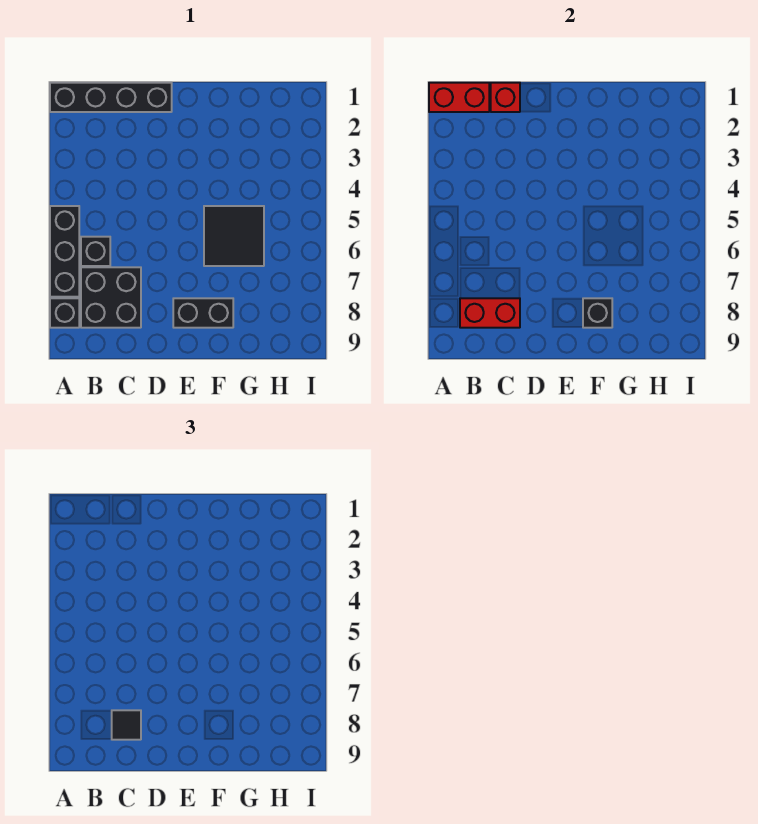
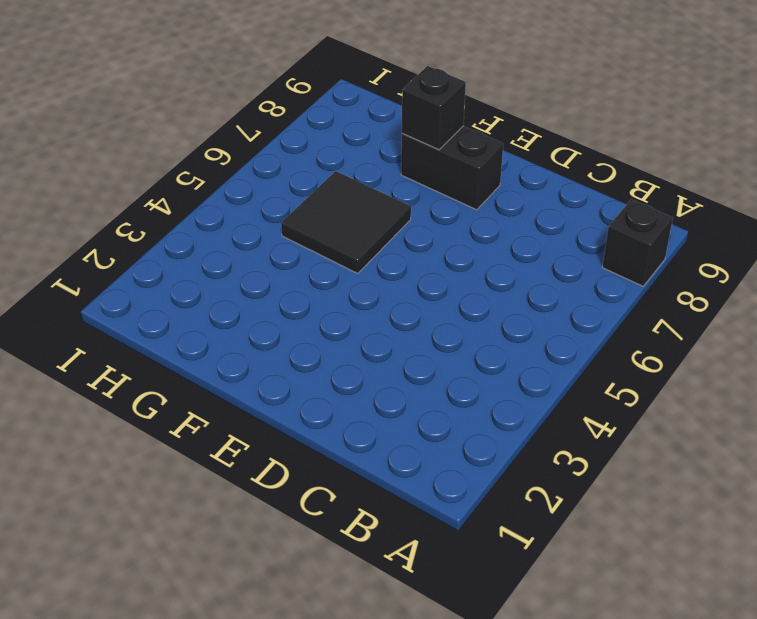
none -> black 1x4 brick [50,83,172,112]
none -> black 1x3 brick [50,206,79,297]
none -> black 1x1 brick [81,237,110,266]

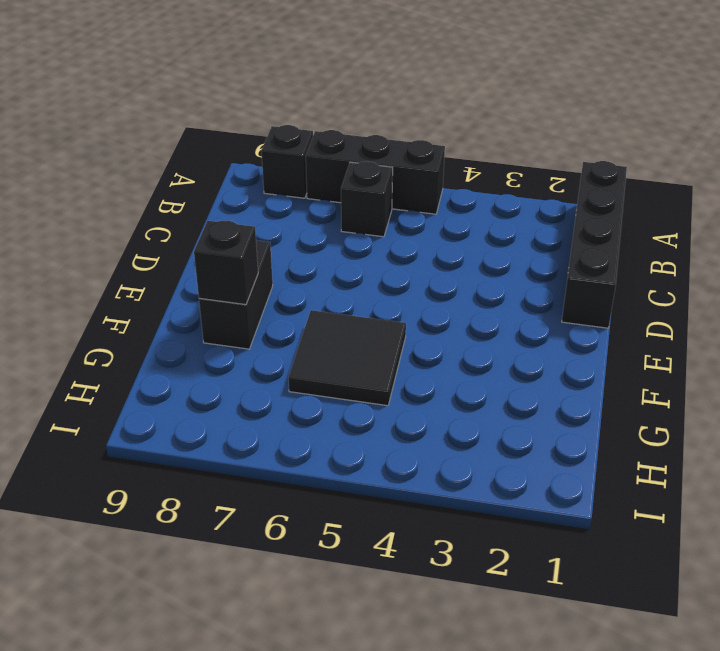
none -> black 2x2 brick [81,267,141,328]
none -> red 1x2 brick [429,83,489,112]
none -> red 1x2 brick [460,298,520,328]

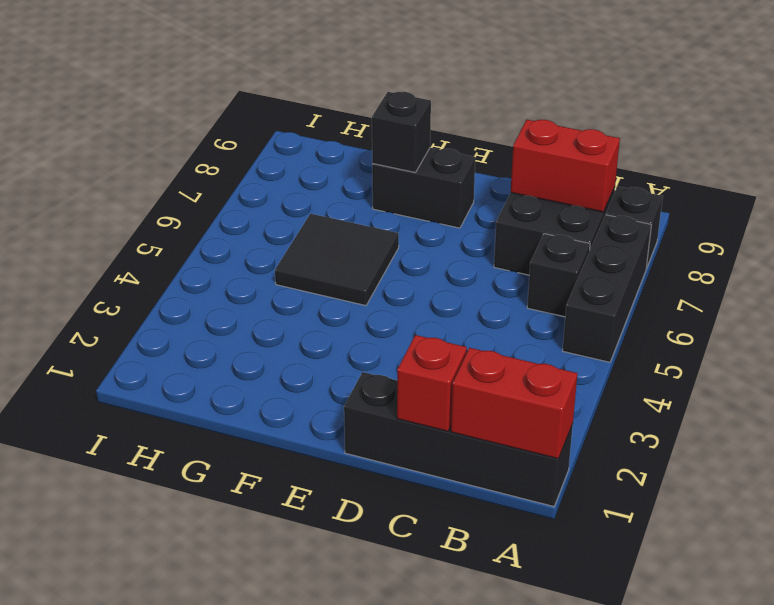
none -> black 1x1 tile [112,710,141,740]

